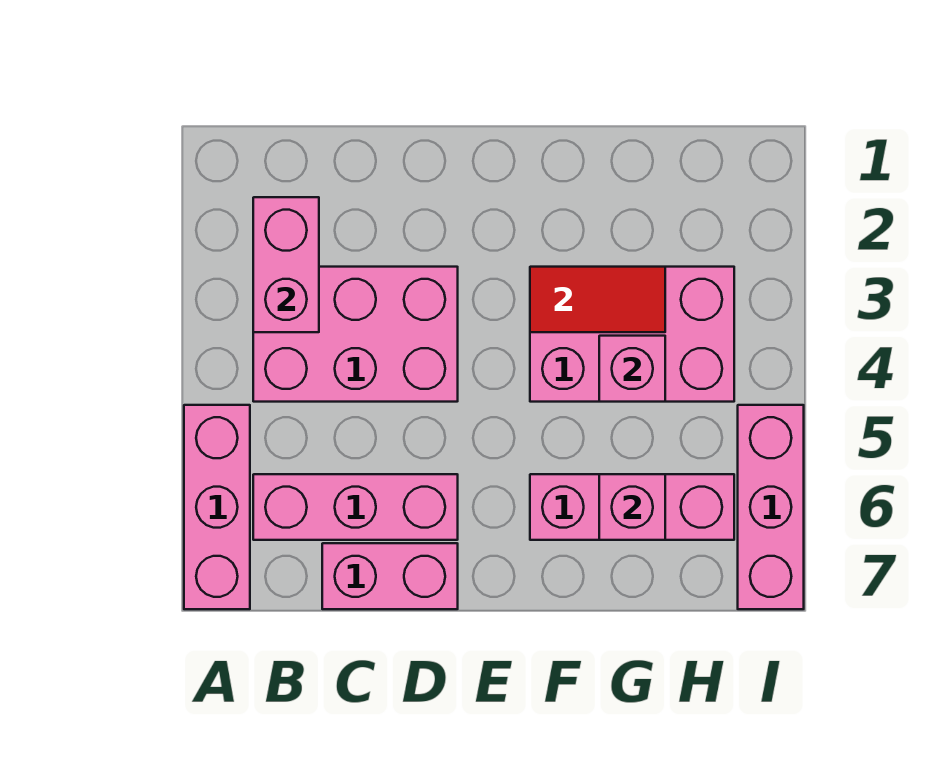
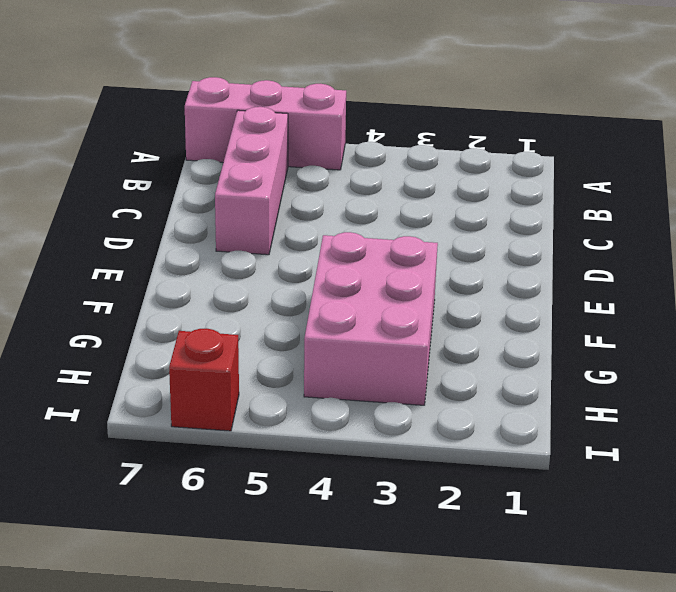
red 1x1 brick [169,328,239,431] -> pink 1x3 brick [738,405,804,609]
none -> pink 2x3 brick [253,267,458,402]
none -> pink 1x2 brick [322,543,458,609]

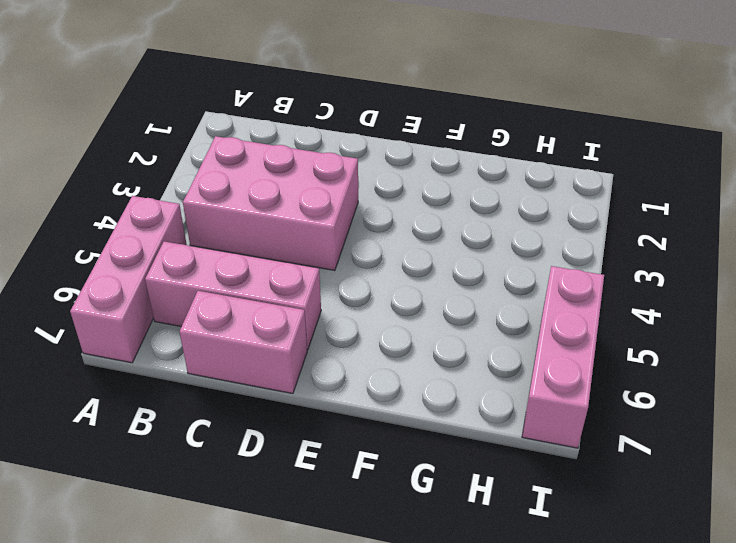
none -> pink 2x3 brick [530,267,734,402]
none -> pink 1x3 brick [530,474,734,540]

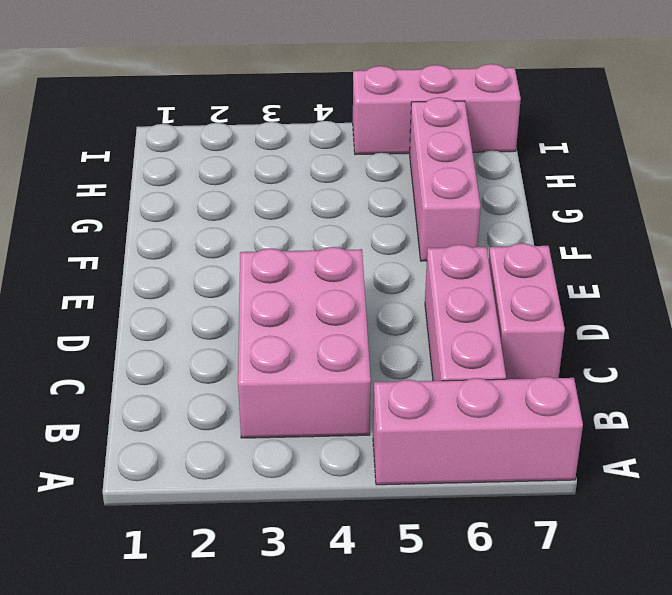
none -> pink 2x3 brick [530,267,734,402]
none -> pink 1x2 brick [253,197,319,332]

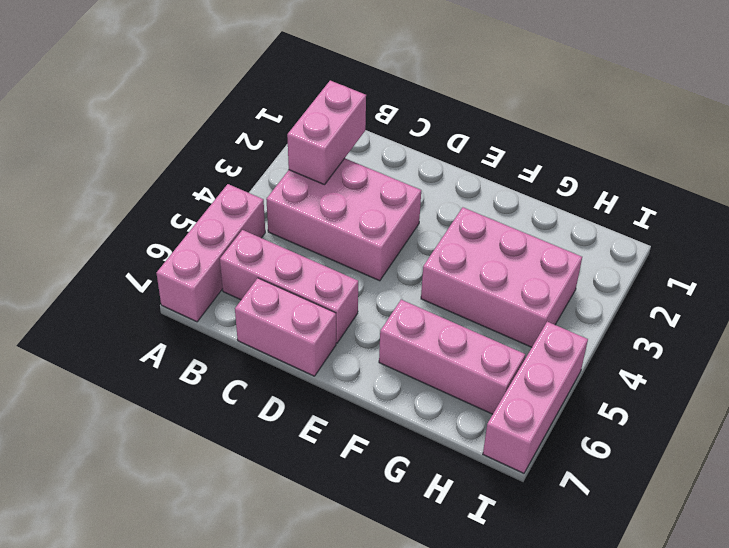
none -> red 1x2 tile [530,267,665,332]
none -> pink 1x1 brick [599,336,665,402]

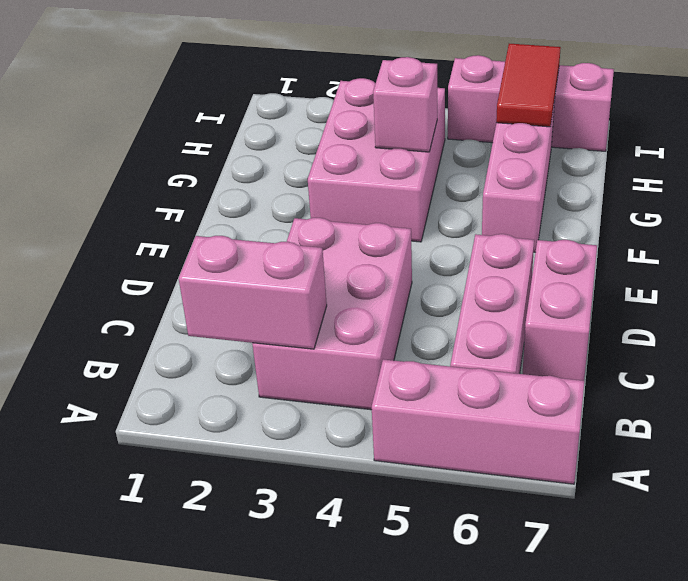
red 1x2 tile [496,44,561,127] -> red 1x2 tile moved to [530,267,665,332]
none -> pink 1x1 brick [599,474,665,540]

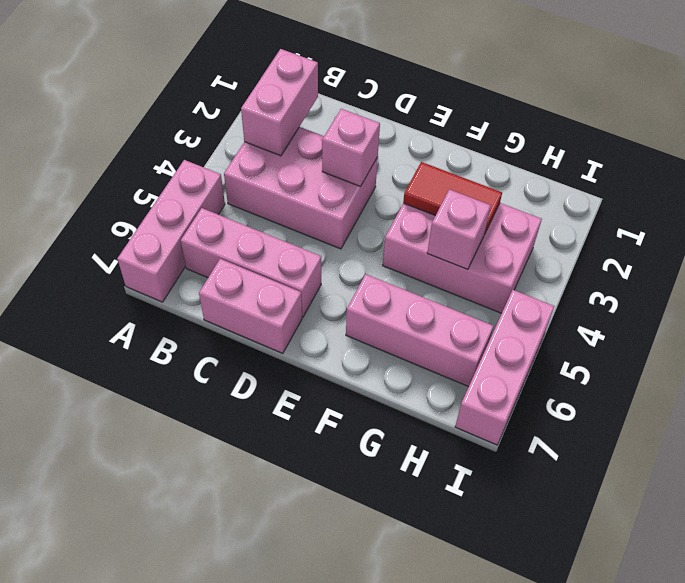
pink 1x1 brick [322,109,380,187] -> pink 1x1 brick moved to [599,474,665,540]

